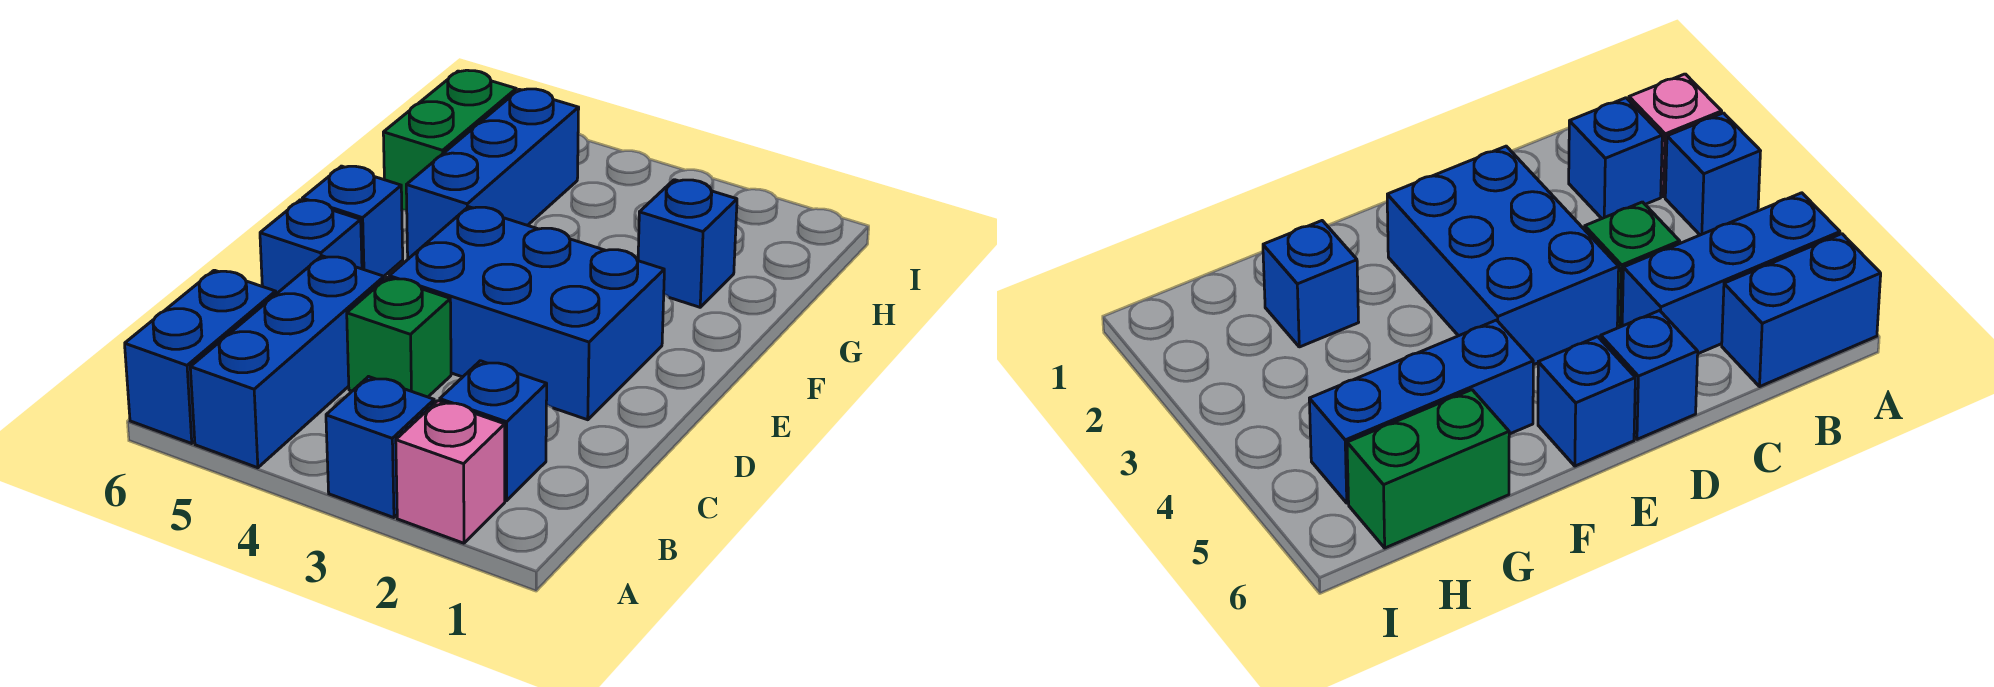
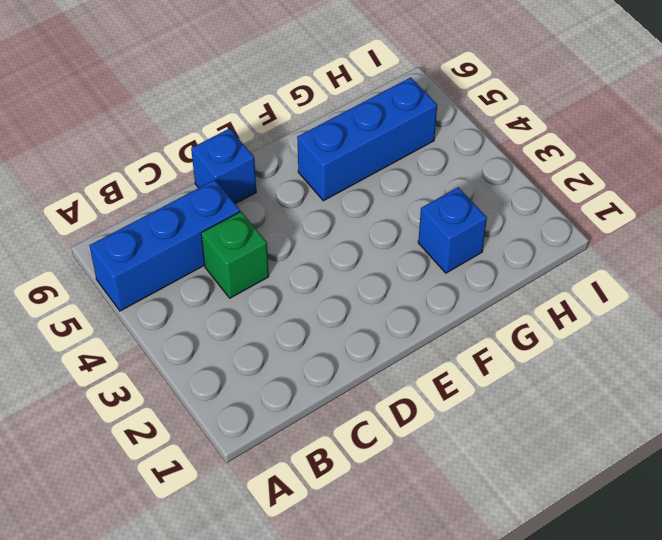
none -> pink 1x1 brick [396,401,505,543]
none -> blue 1x1 brick [326,377,434,518]
none -> blue 1x2 brick [125,270,276,443]

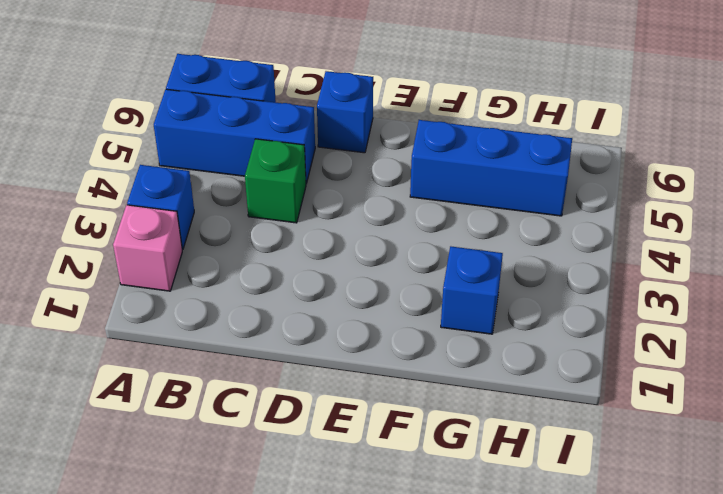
none -> blue 1x1 brick [440,361,547,501]
none -> blue 2x3 brick [389,207,664,420]
none -> blue 1x1 brick [302,166,403,276]

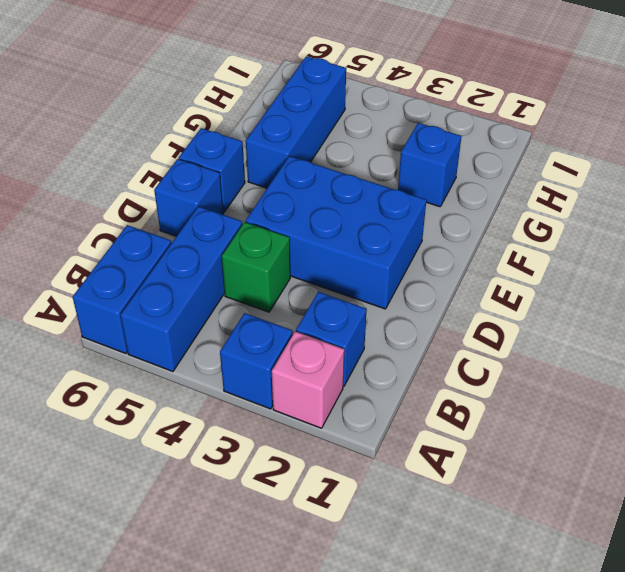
none -> green 1x2 brick [383,70,516,211]

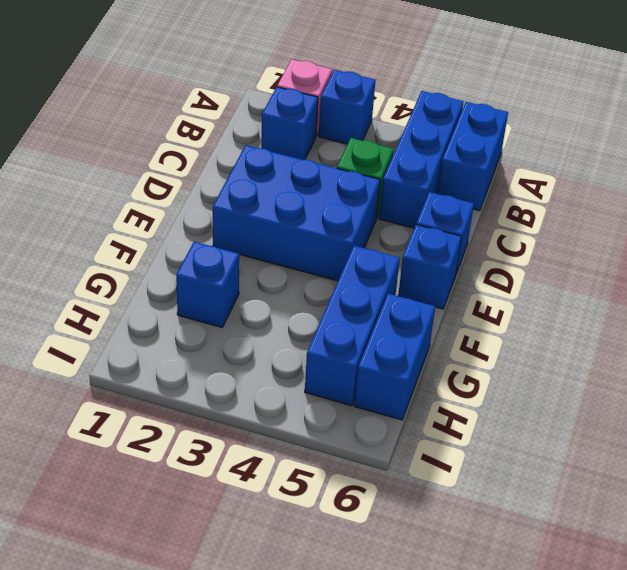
blue 1x2 brick [354,294,435,420] -> green 1x2 brick [383,70,516,211]

